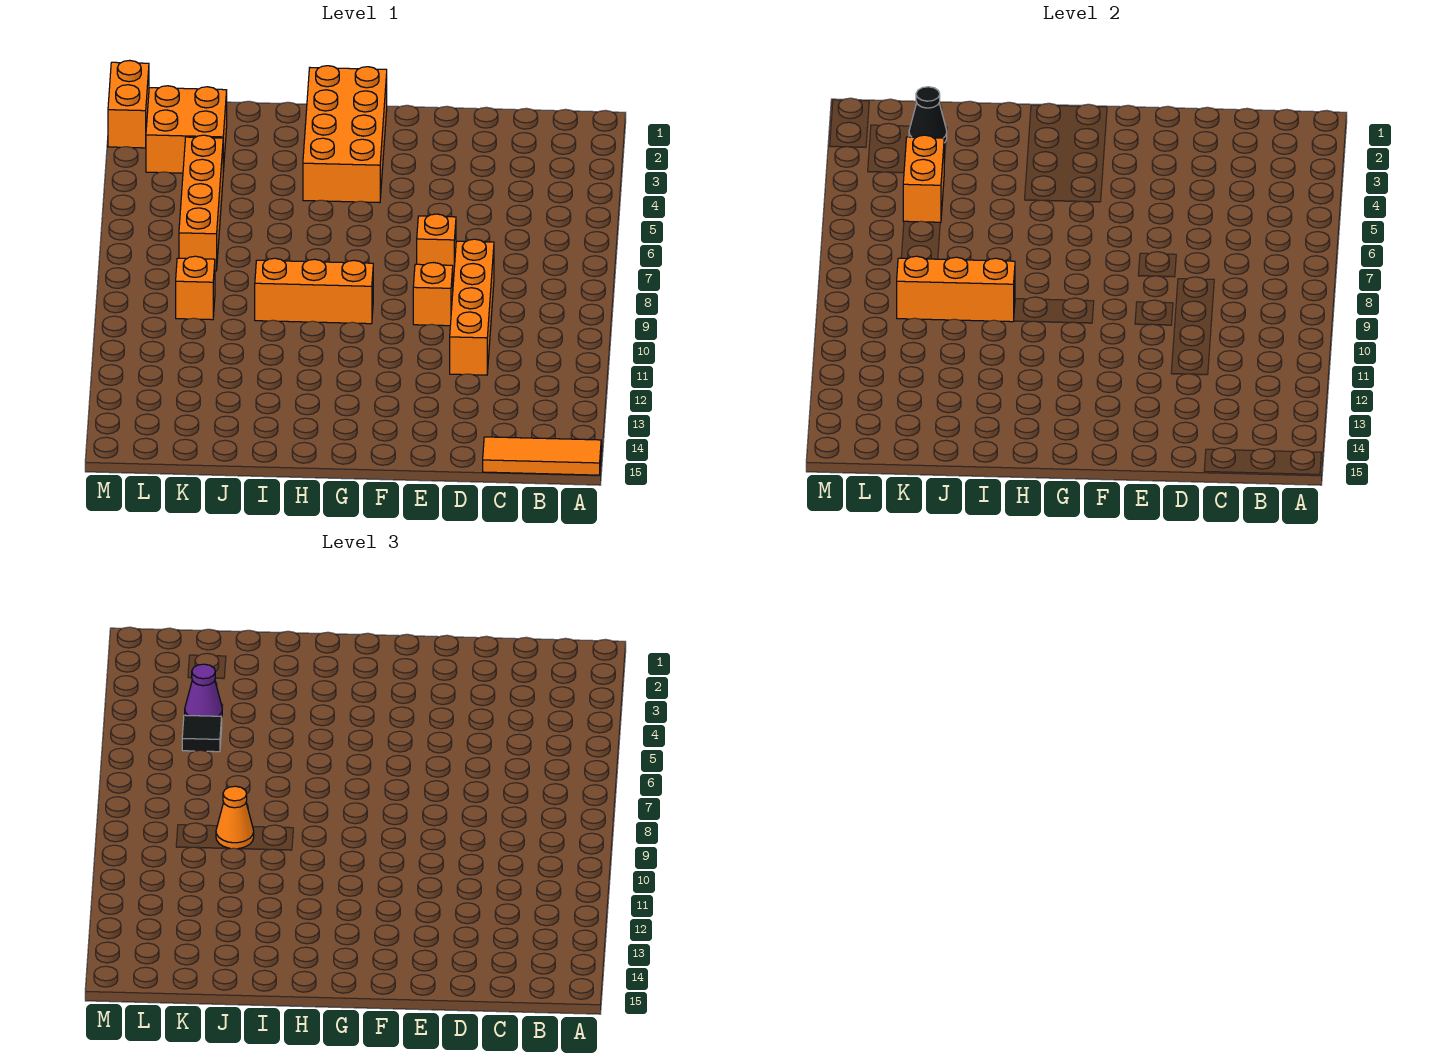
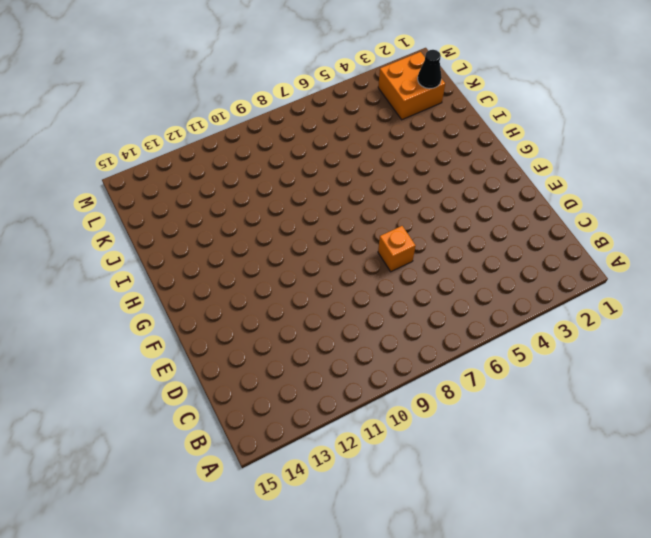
none -> orange 1x3 tile [483,437,601,475]
none -> orange 1x4 brick [450,239,494,375]
none -> orange 1x1 brick [413,263,453,326]

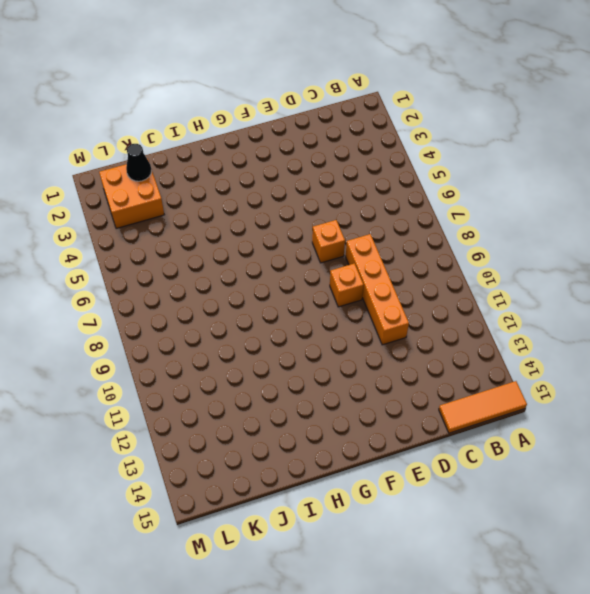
none -> orange 2x4 brick [303,66,387,203]
none -> orange 1x3 brick [255,258,373,324]
none -> orange 1x4 brick [179,135,223,271]

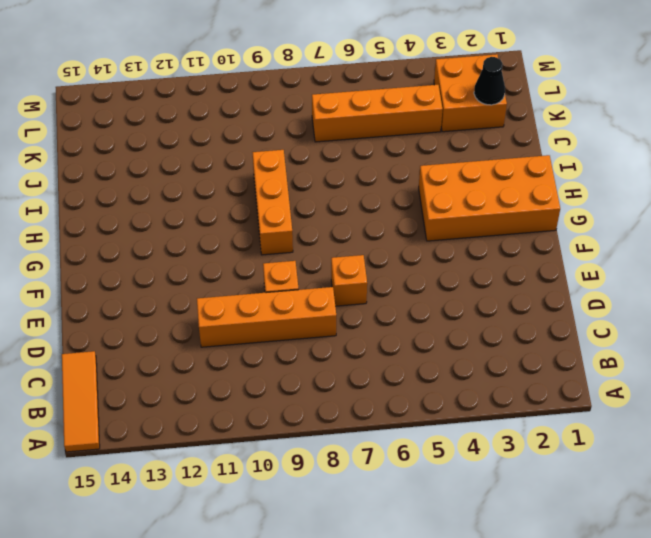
none -> orange 1x1 brick [176,256,215,320]
none -> orange 1x2 brick [108,60,149,148]
none -> orange 1x3 brick [897,256,1015,322]

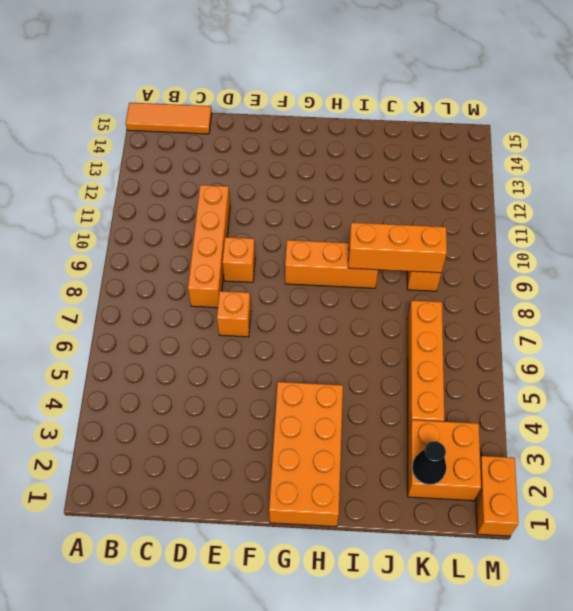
none -> orange 1x2 brick [903,135,944,223]
none -> orange 1x1 cone [216,786,254,849]
none -> purple 1x1 cone [185,664,222,717]

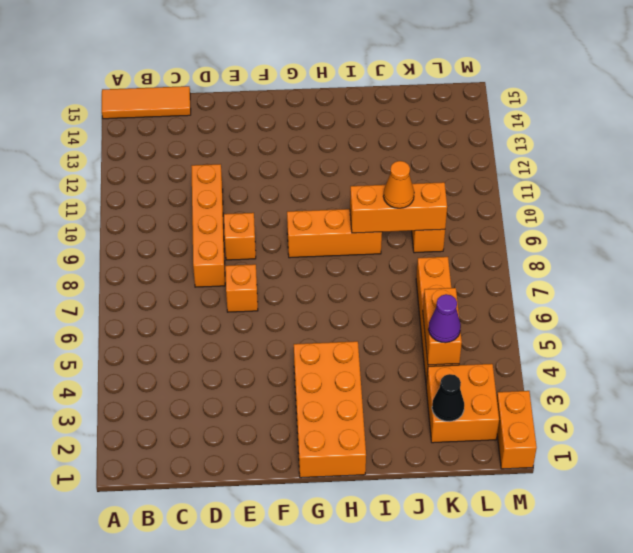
none -> black 1x1 tile [182,715,222,752]

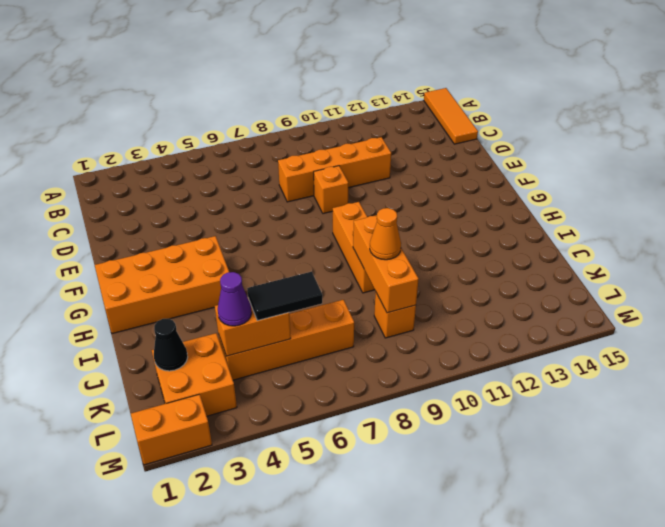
black 1x2 tile [247,272,322,321] -> black 1x1 tile [182,715,222,752]
none -> orange 1x1 brick [417,214,456,277]

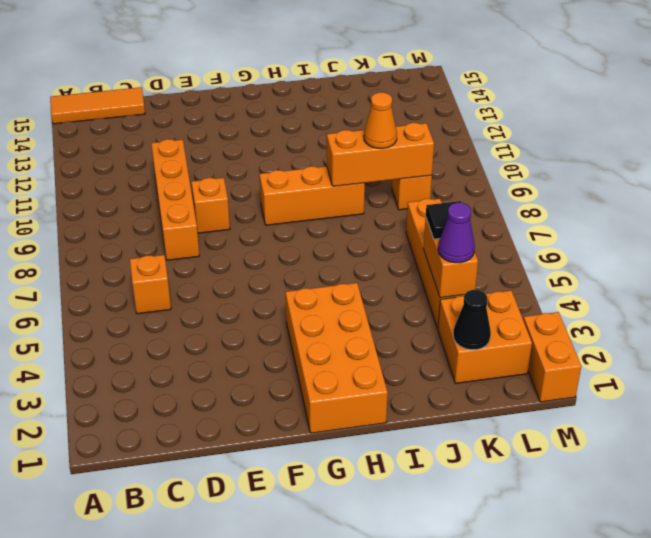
orange 1x1 brick [130,255,171,314] -> orange 1x1 brick moved to [417,214,456,277]

